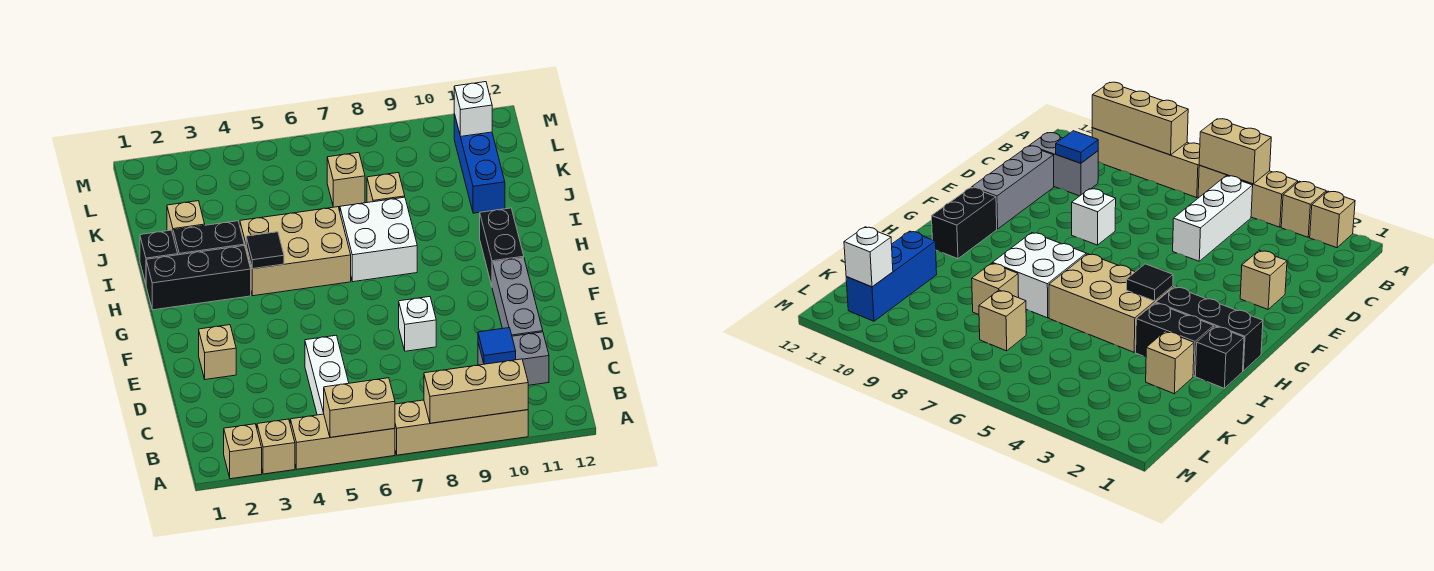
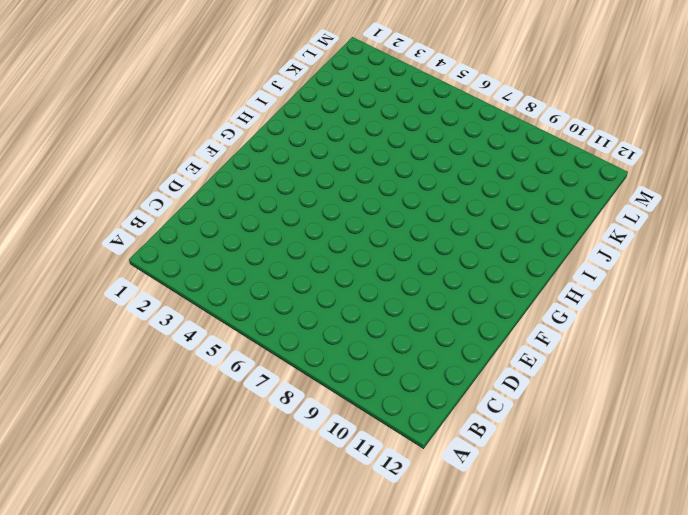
none -> tan 1x1 brick [224,424,262,479]
none -> tan 1x1 brick [257,419,295,474]
none -> tan 1x3 brick [290,414,395,469]

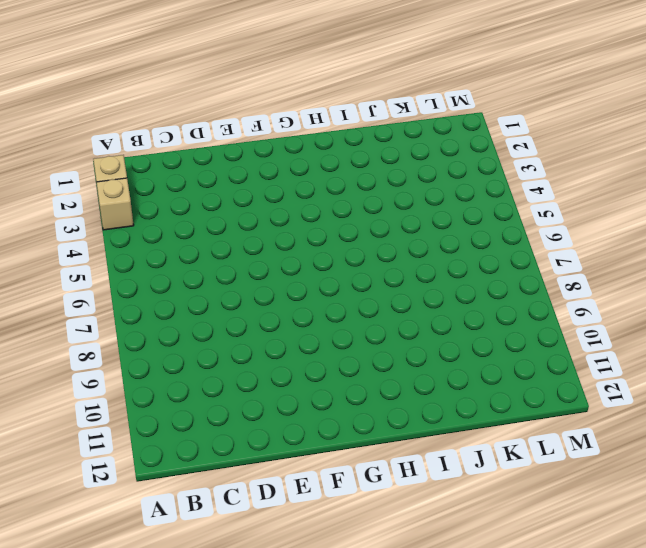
none -> tan 1x3 brick [290,414,395,469]
none -> tan 1x4 brick [395,400,528,455]
none -> white 1x3 brick [305,335,349,415]

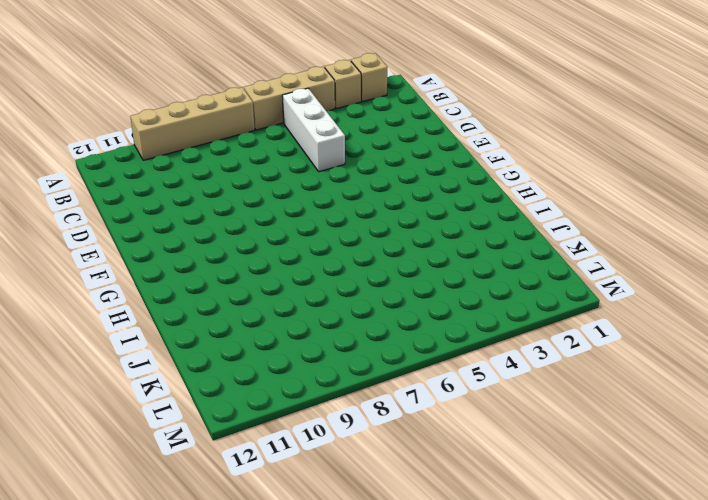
none -> grey 1x2 brick [478,332,549,385]
none -> grey 1x3 brick [492,258,543,336]
none -> tan 1x1 brick [199,325,236,380]

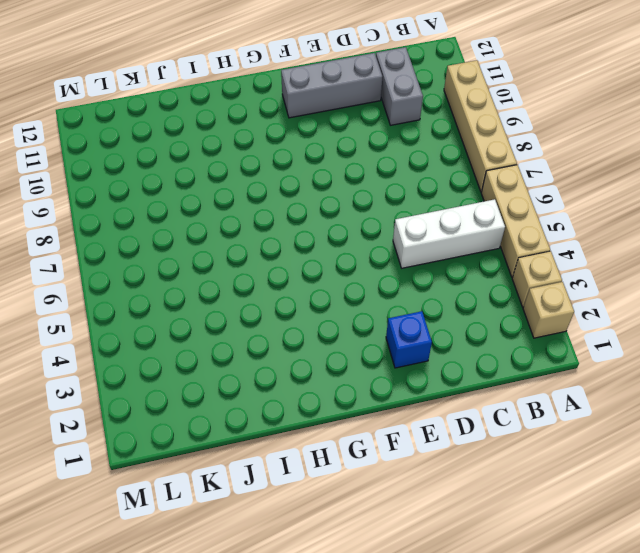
blue 1x1 brick [386,311,432,368] -> tan 1x1 brick [199,325,236,380]
none -> white 1x1 brick [399,297,436,351]
none -> black 1x2 brick [480,208,524,286]
none -> black 1x3 brick [146,246,251,310]

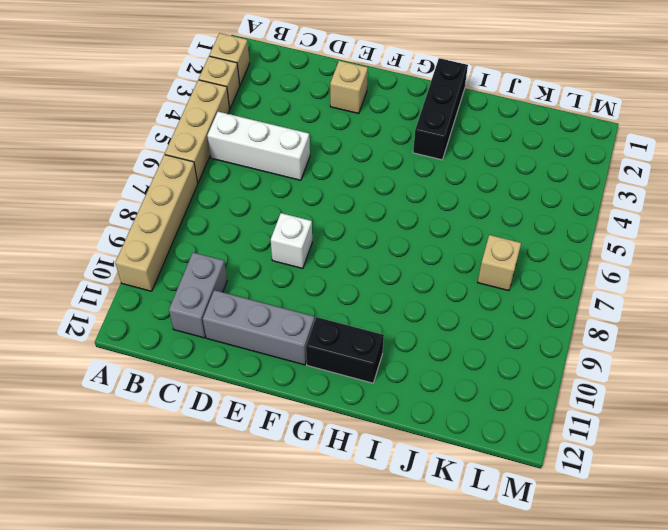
none -> tan 2x3 brick [240,207,351,296]
none -> white 2x2 brick [340,197,417,282]
none -> black 1x1 brick [140,230,178,284]

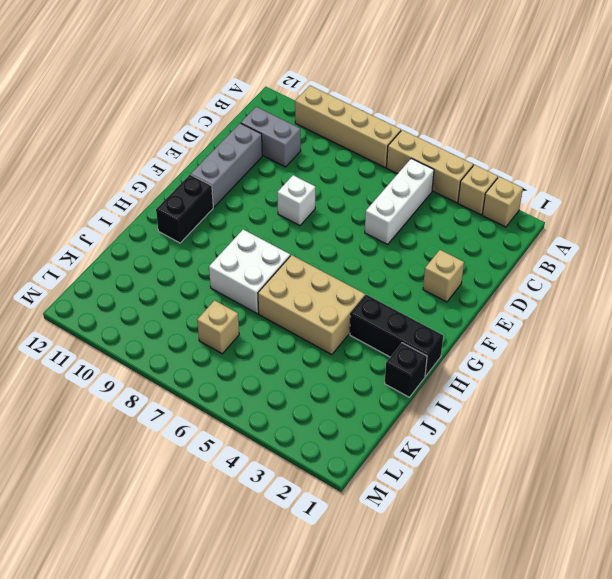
none -> black 1x2 brick [173,221,244,255]
none -> tan 1x1 brick [167,201,205,234]
none -> tan 1x1 brick [367,173,405,203]

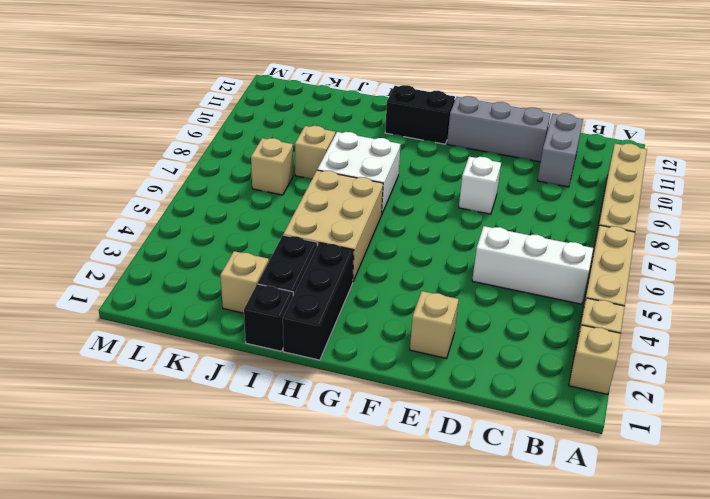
none -> blue 1x3 brick [454,114,505,213]
none -> tan 1x2 brick [324,378,395,437]
none -> tan 1x3 brick [424,359,528,423]

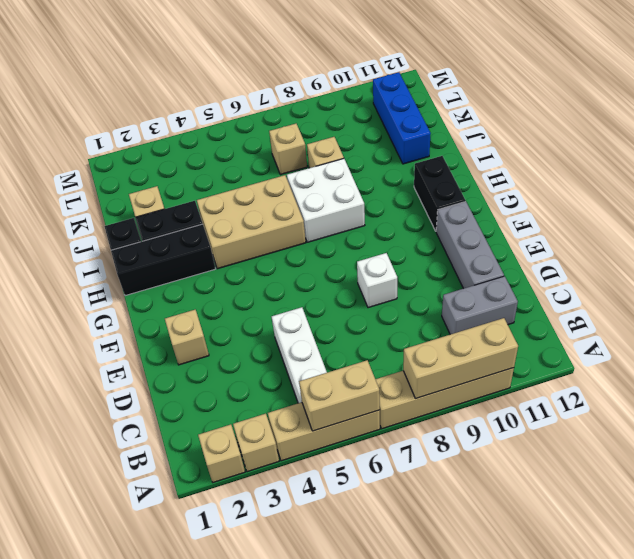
none -> blue 1x1 tile [478,328,516,364]
none -> black 1x1 tile [246,232,284,269]
none -> white 1x1 brick [454,82,492,137]

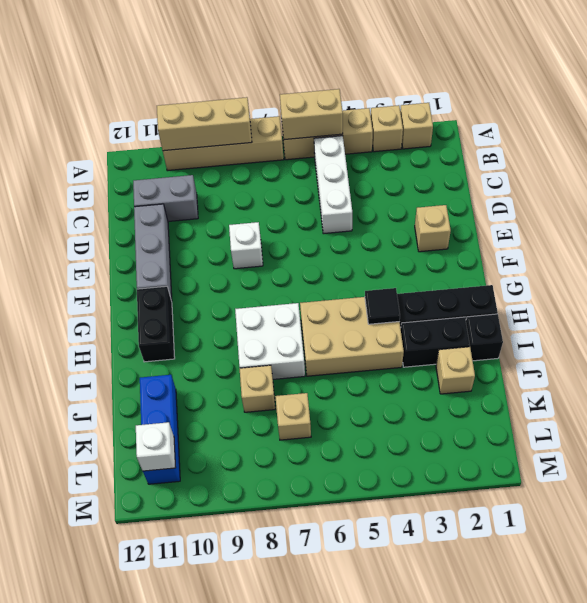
none -> blue 1x1 tile [478,328,516,364]

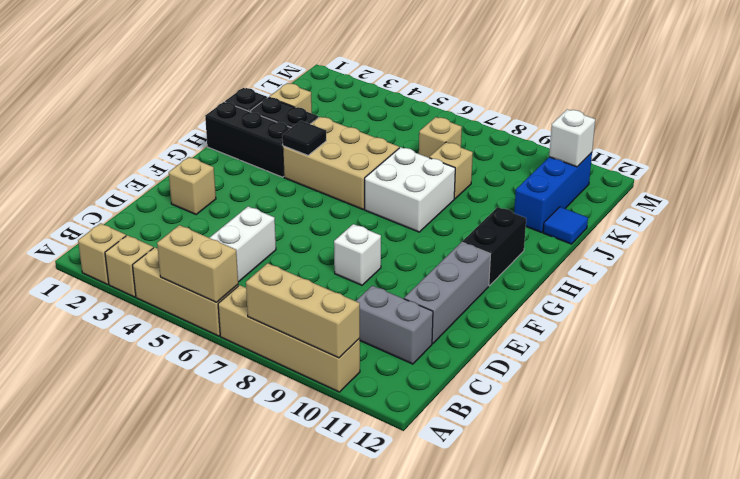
blue 1x1 tile [543,207,588,244] -> blue 1x1 tile moved to [478,328,516,364]

